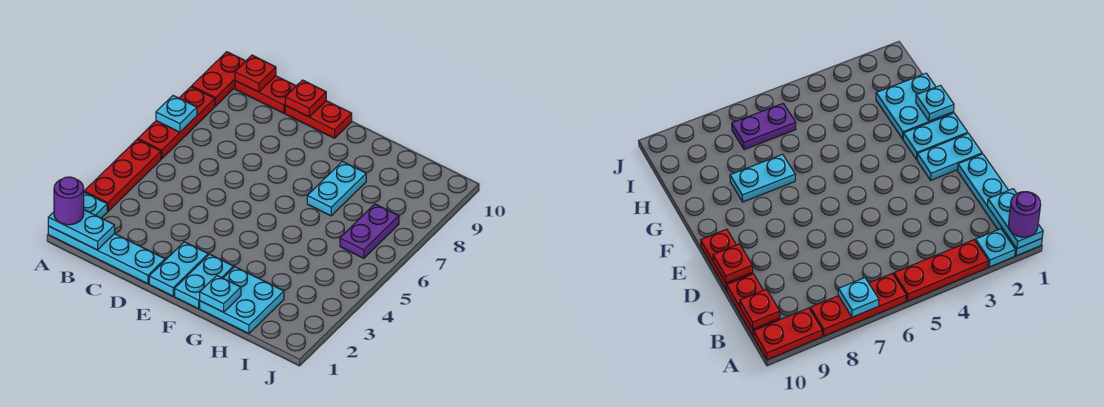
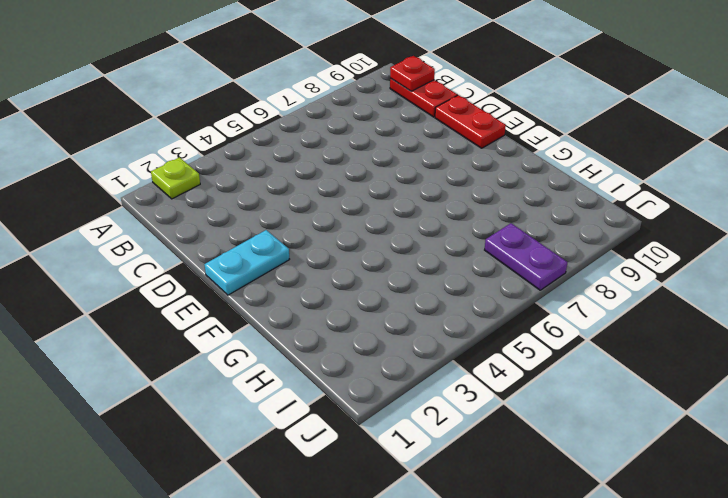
lime 1x1 plate [151,157,200,199] -> cyan 1x1 plate [84,192,107,218]
purple 1x2 plate [485,223,568,290] -> purple 1x2 plate turned to [340,204,399,258]
none -> cyan 1x4 plate [48,226,165,284]
none -> red 1x3 plate [84,139,161,211]
none -> red 1x3 plate [138,87,215,159]

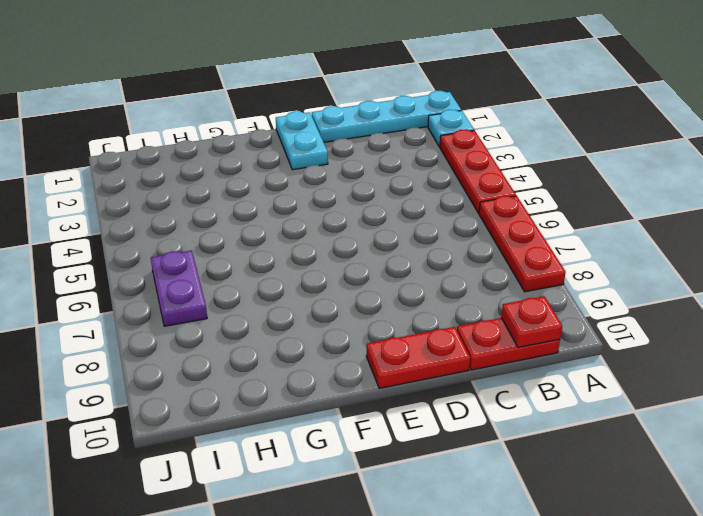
none -> red 1x2 plate [192,52,245,106]
none -> cyan 1x2 plate [175,254,234,309]
none -> cyan 2x2 plate [200,267,284,334]

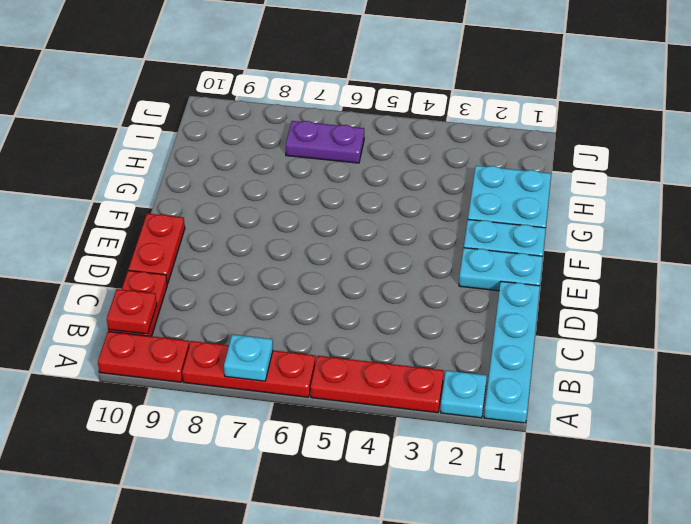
none -> cyan 1x2 plate [307,161,366,216]
none -> cyan 1x2 plate [48,210,115,250]
none -> red 1x1 plate [285,80,326,117]

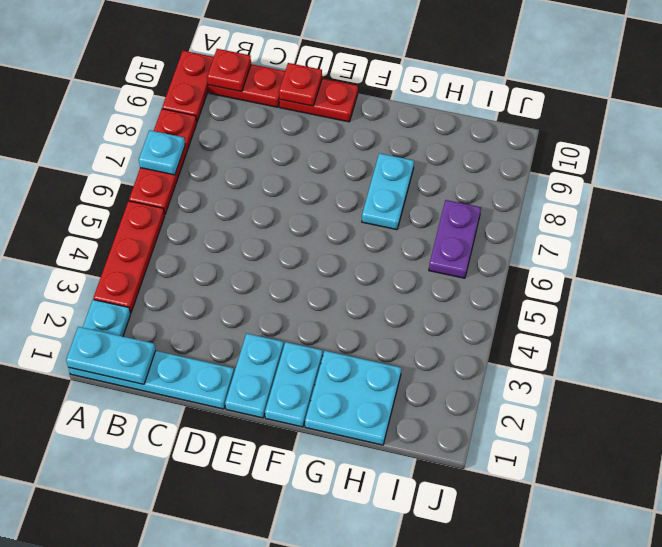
none -> cyan 1x1 plate [200,276,241,312]
none -> purple 1x1 round brick [54,177,84,225]

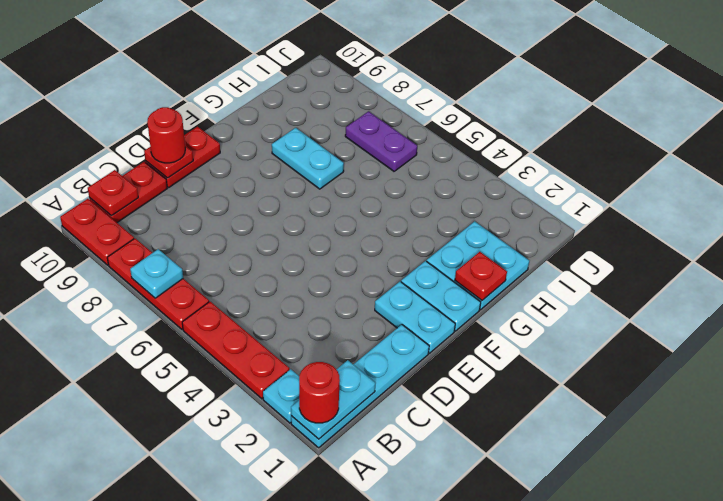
red 1x1 round brick [299,362,340,423] -> purple 1x1 round brick [54,177,84,225]
red 1x1 round brick [147,107,185,163] -> none
red 1x1 plate [455,252,507,300] -> cyan 1x1 plate [200,276,241,312]

